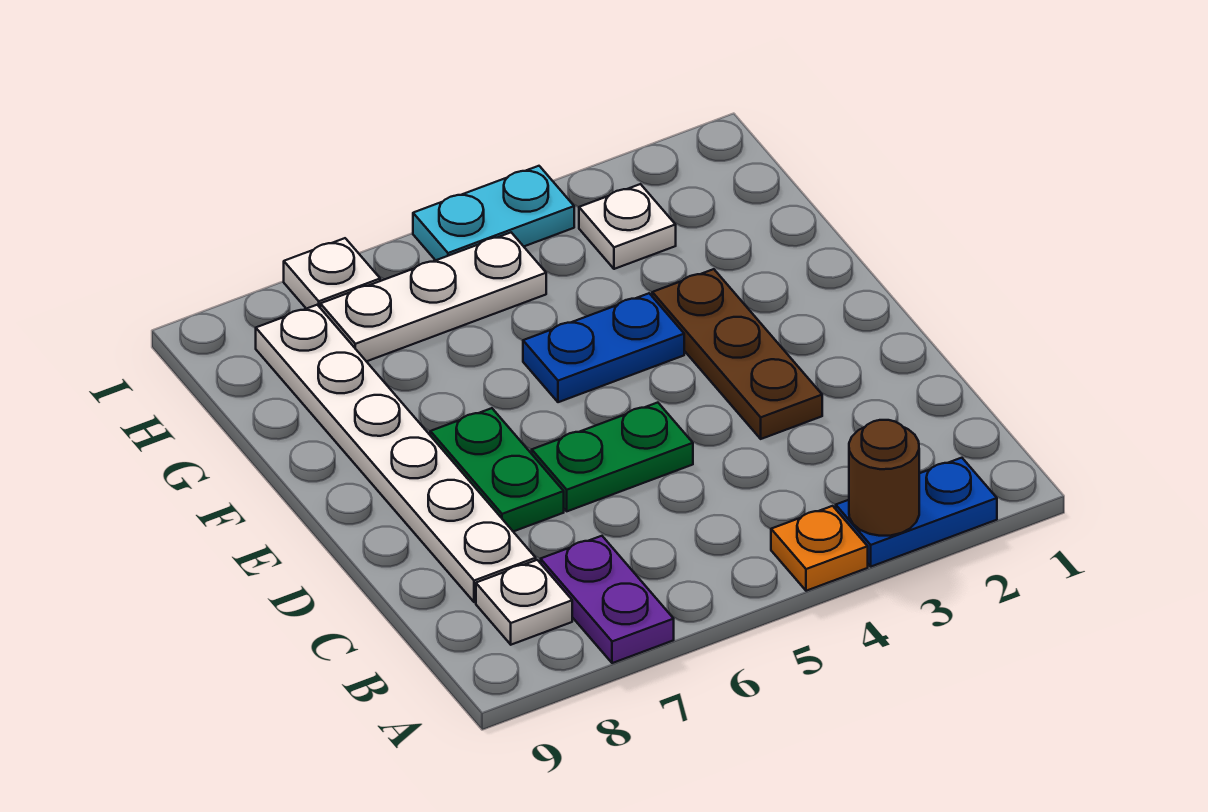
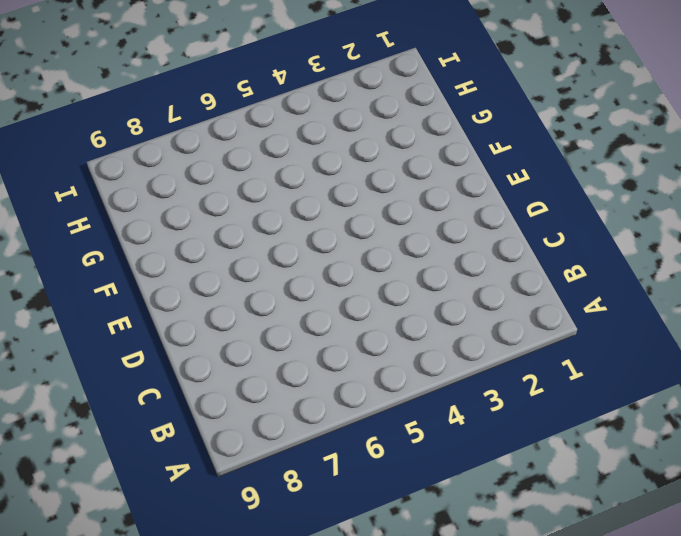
none -> blue 1x2 plate [836,458,997,567]
none -> orange 1x1 plate [771,506,868,591]
none -> purple 1x2 plate [541,536,674,663]

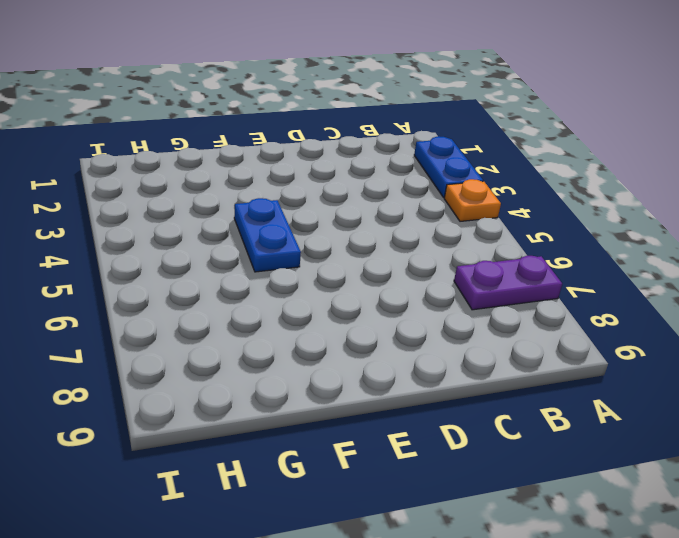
none -> white 1x1 plate [476,560,572,645]
none -> white 1x6 plate [256,305,536,602]
none -> brown 1x3 plate [652,269,822,439]

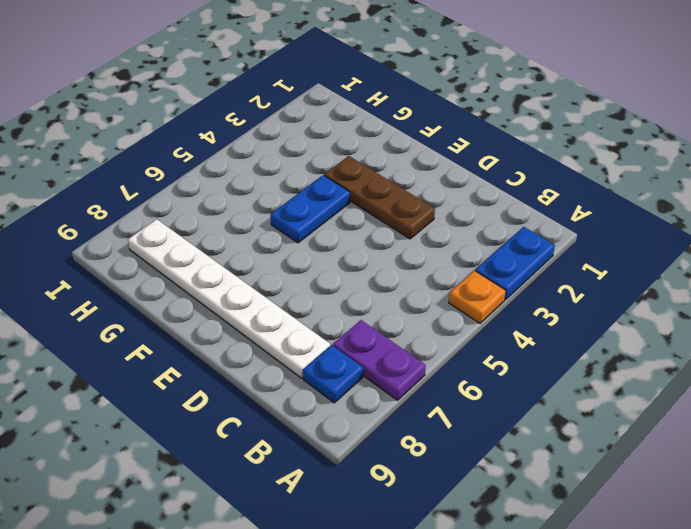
blue 1x1 plate [303,345,363,403] -> white 1x1 plate [476,560,572,645]
none -> green 1x2 plate [532,403,693,511]
none -> green 1x2 plate [430,408,564,531]
none -> white 1x1 plate [579,184,676,269]

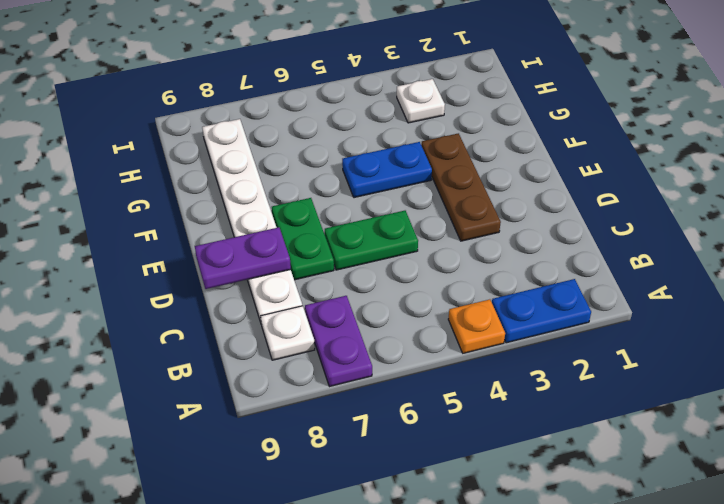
purple 1x2 plate [195,227,291,289] -> none
none -> white 1x3 plate [320,233,546,362]
none -> cyan 1x2 plate [413,166,574,260]
none -> white 1x1 plate [284,238,380,309]

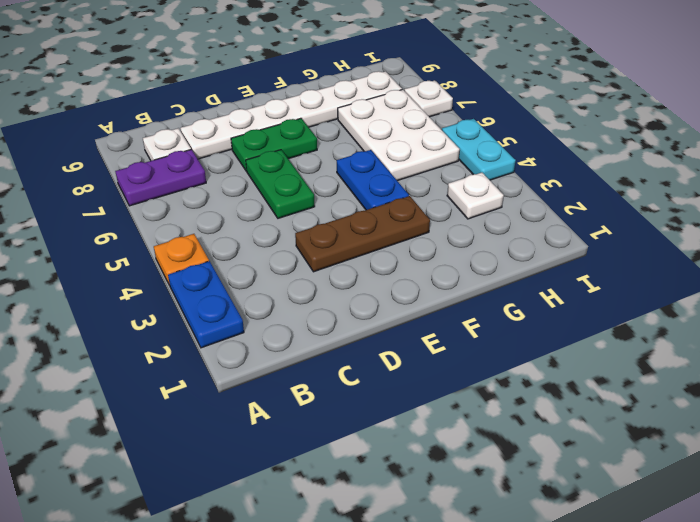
white 2x3 plate [338,90,460,181] -> white 1x3 plate [320,233,546,362]
none -> brown 1x1 round brick [849,420,919,536]

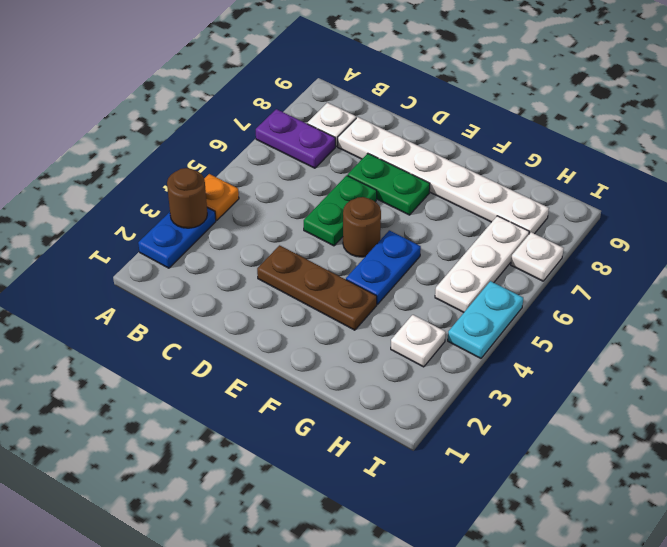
brown 1x1 round brick [343,197,381,257] -> none

